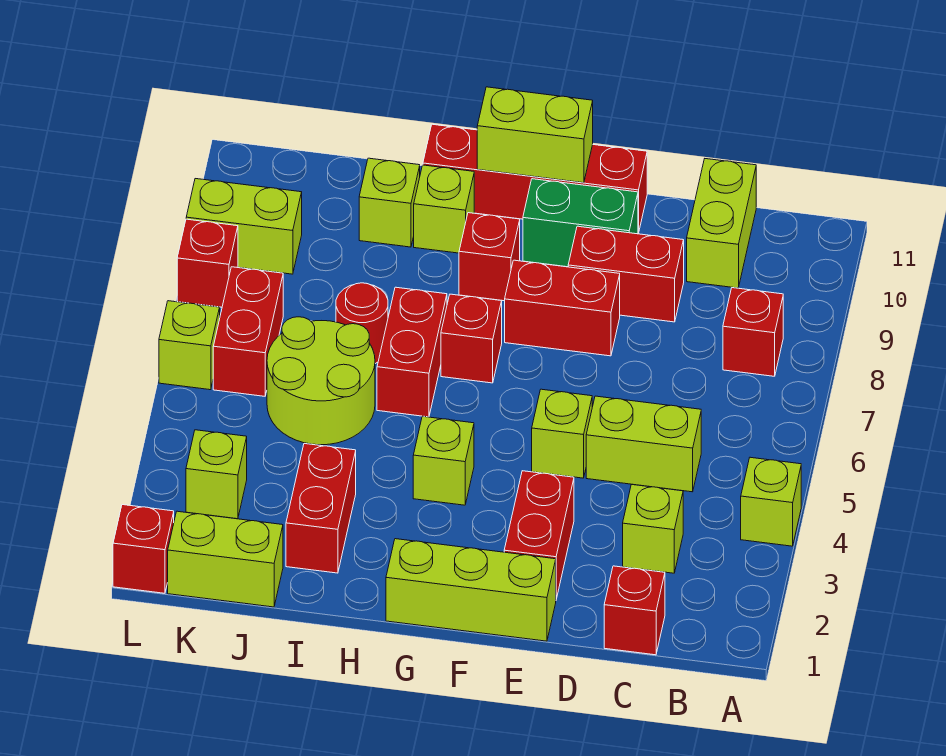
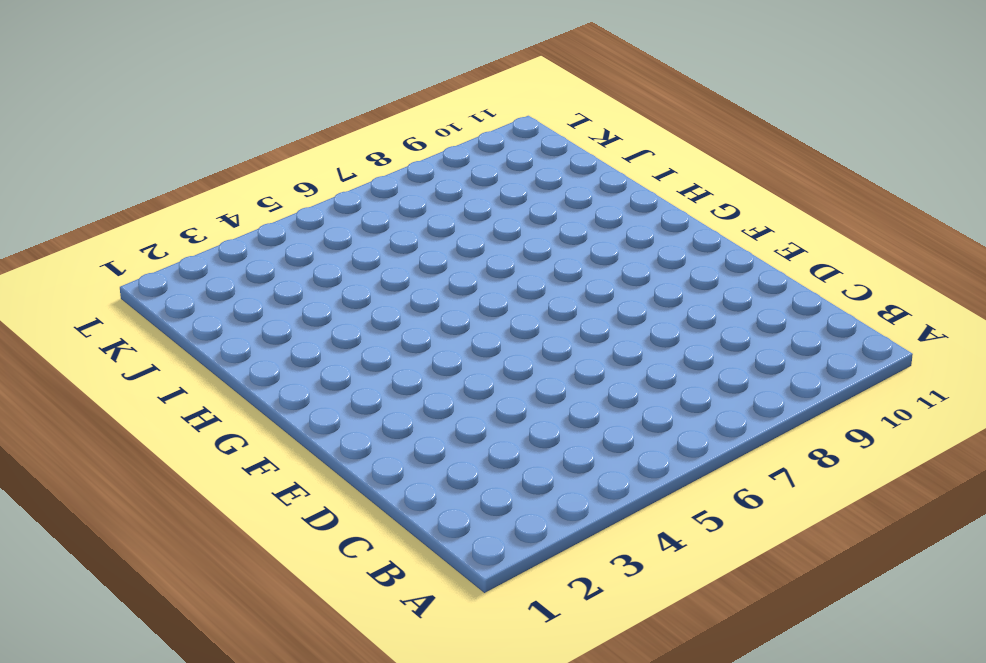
none -> lime 1x1 brick [741,457,801,546]
none -> red 1x1 brick [723,288,783,376]
none -> red 1x1 brick [604,566,665,655]
none -> lime 1x1 brick [623,484,683,573]

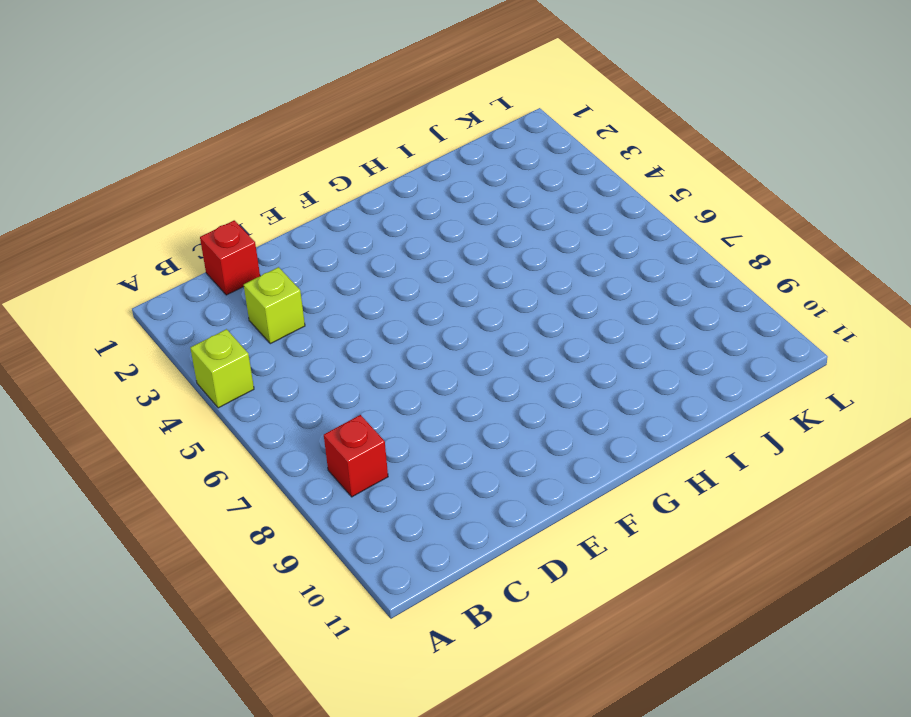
none -> lime 1x2 brick [586,396,701,492]
none -> lime 1x2 brick [687,159,756,288]
none -> red 1x2 brick [568,226,684,322]
none -> lime 1x3 brick [386,539,556,641]

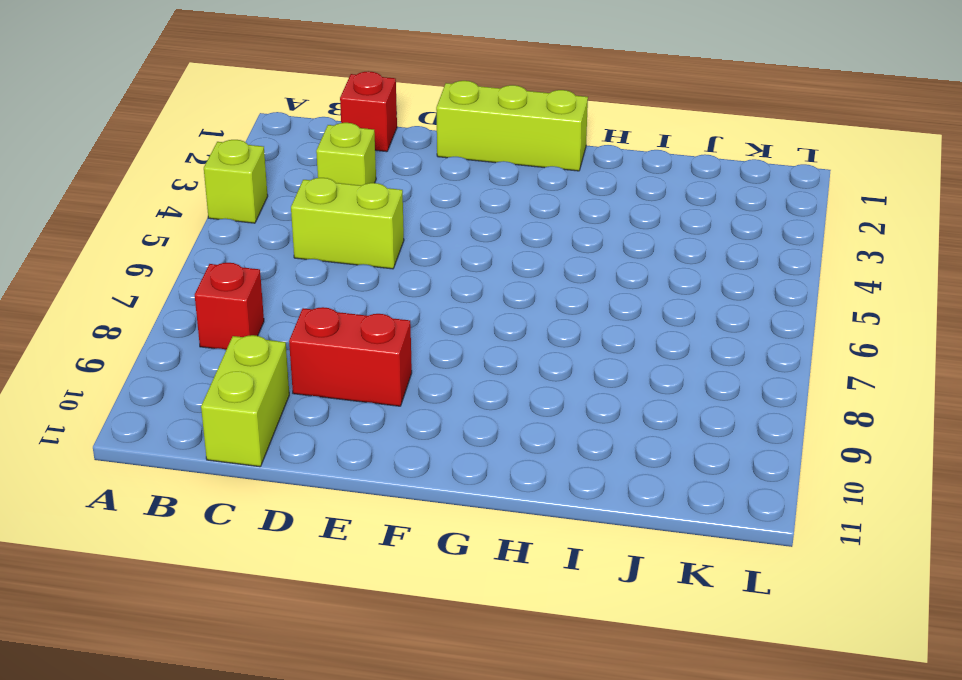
none -> red 1x2 brick [504,471,574,599]
none -> lime 1x1 brick [532,389,592,478]
none -> red 1x2 brick [505,260,620,356]
none -> green 1x2 brick [523,179,638,267]

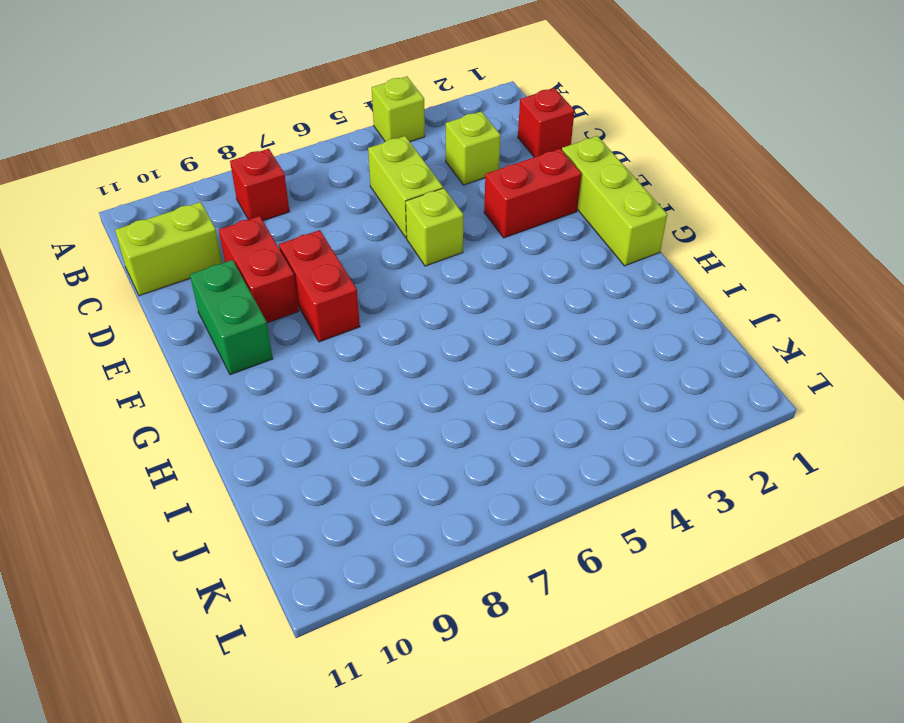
none -> red 1x4 brick [423,124,647,233]
none -> lime 1x1 brick [413,416,474,505]
none -> red 1x1 brick [441,294,502,383]
none -> red 1x1 brick [459,213,520,301]

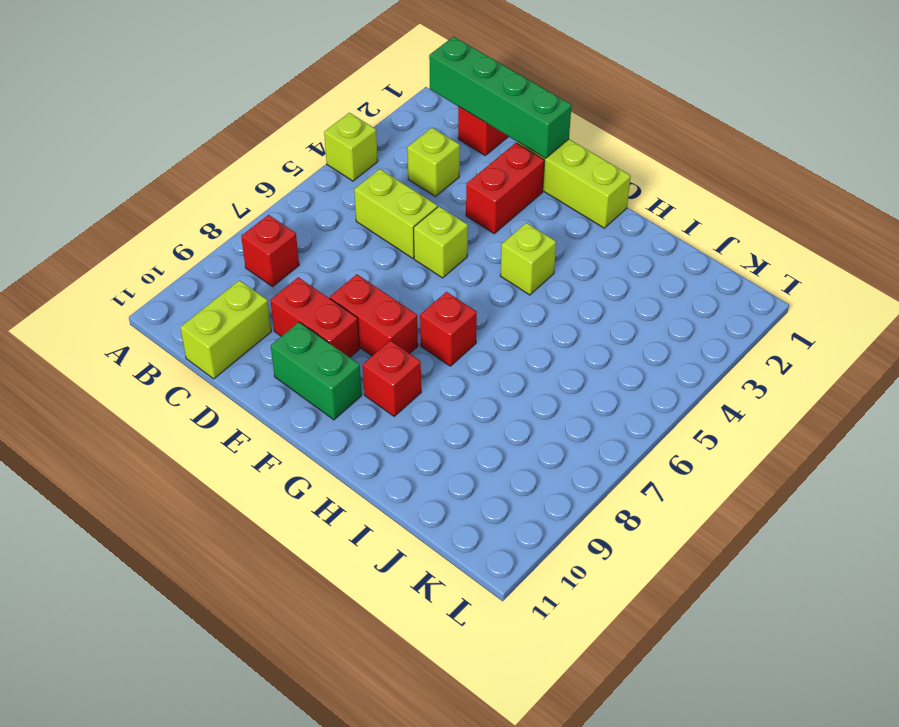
green 1x4 brick [429,37,571,158] -> none
none -> red 1x4 brick [423,124,647,233]
none -> red 1x2 brick [377,287,447,417]
none -> lime 1x1 brick [414,165,474,253]
none -> red 1x2 brick [286,444,356,573]

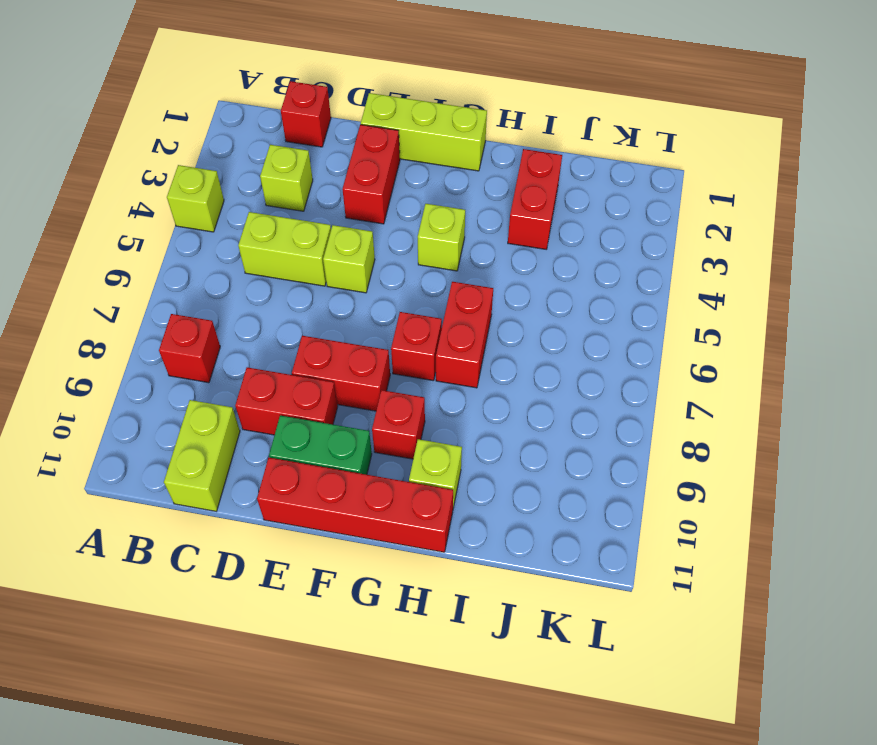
none -> lime 2x2 round brick [267,317,375,445]
none -> red 1x1 round brick [336,283,388,364]
none -> lime 1x1 brick [359,158,420,247]
none -> lime 1x2 brick [168,511,283,607]

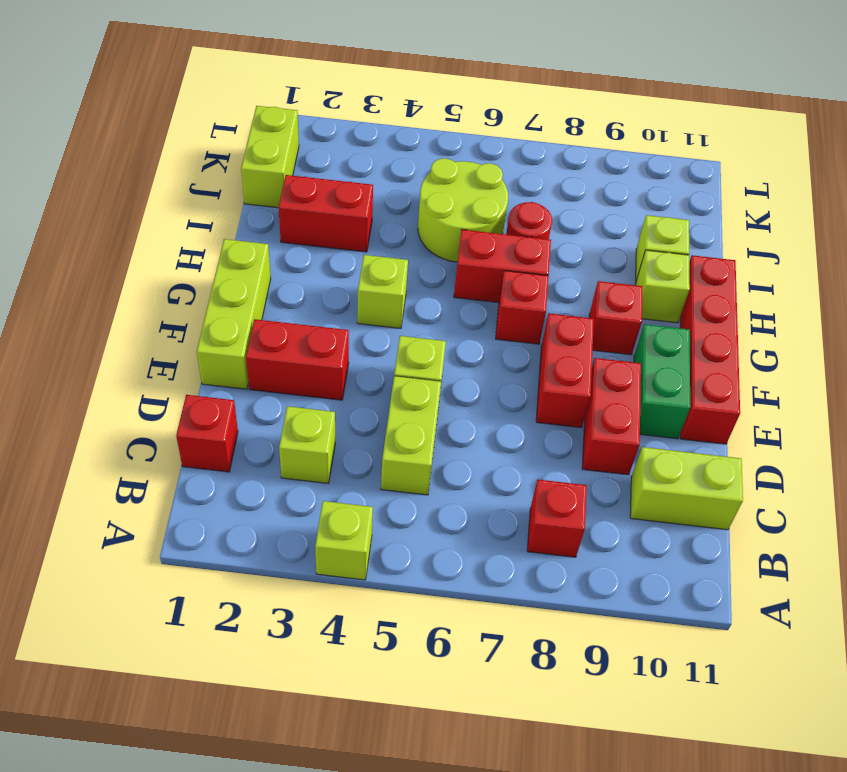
none -> lime 1x1 brick [186,430,247,519]
none -> red 1x2 brick [213,267,283,396]
none -> lime 1x2 brick [186,179,302,274]
none -> red 1x1 brick [113,505,174,593]

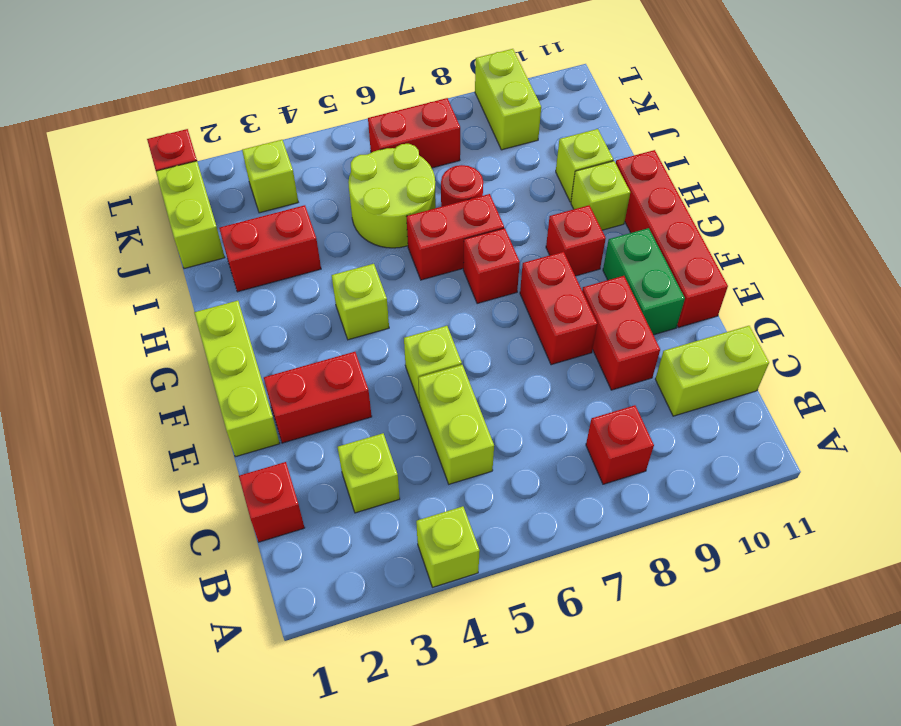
none -> lime 1x1 brick [159,301,220,390]
none -> red 1x1 brick [177,219,238,307]
none -> lime 1x2 brick [477,87,593,183]

